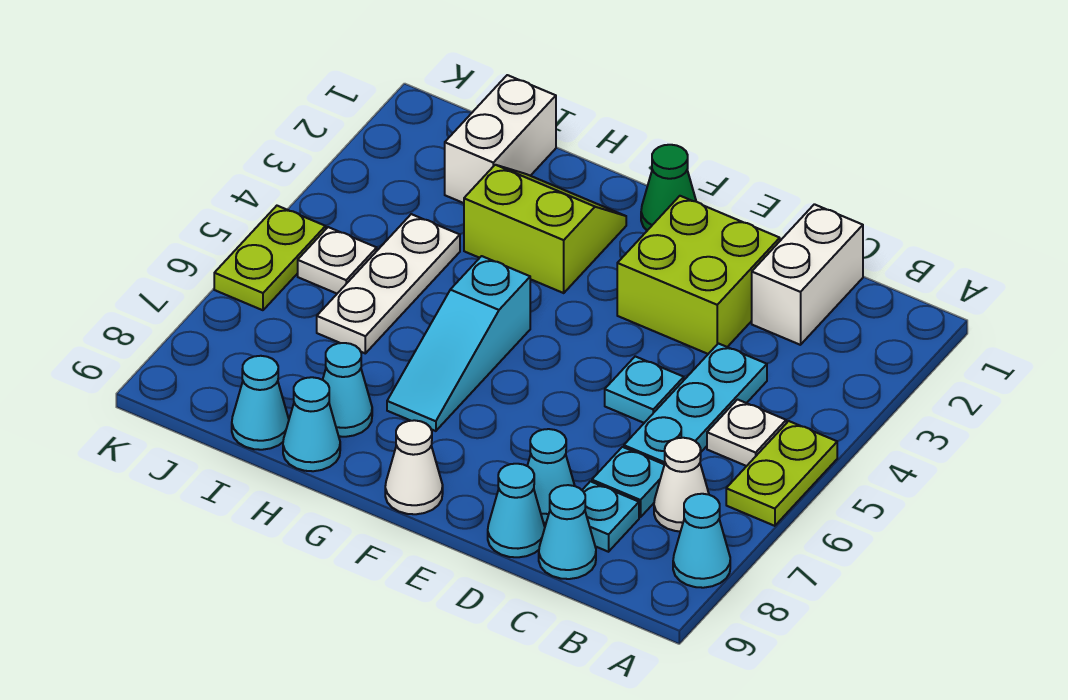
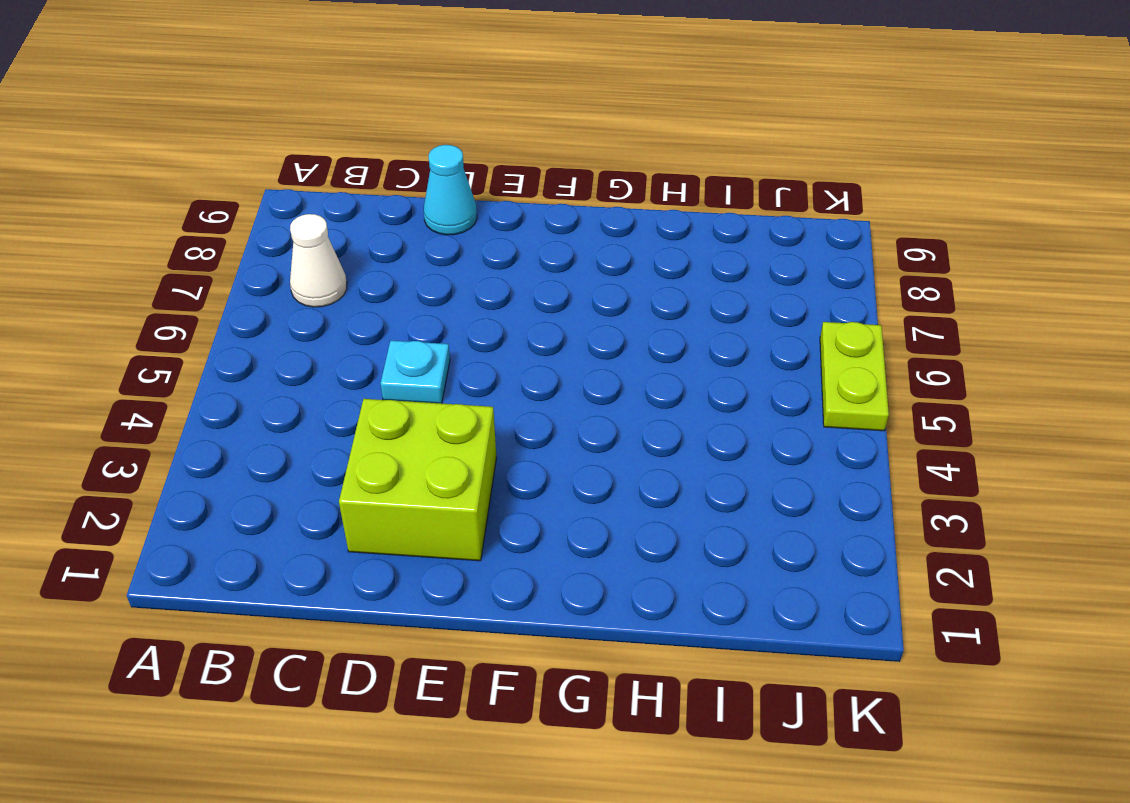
none -> lime 1x2 plate [726,421,837,526]
none -> cyan 1x1 cone [673,494,730,588]
none -> white 1x1 plate [707,400,786,466]

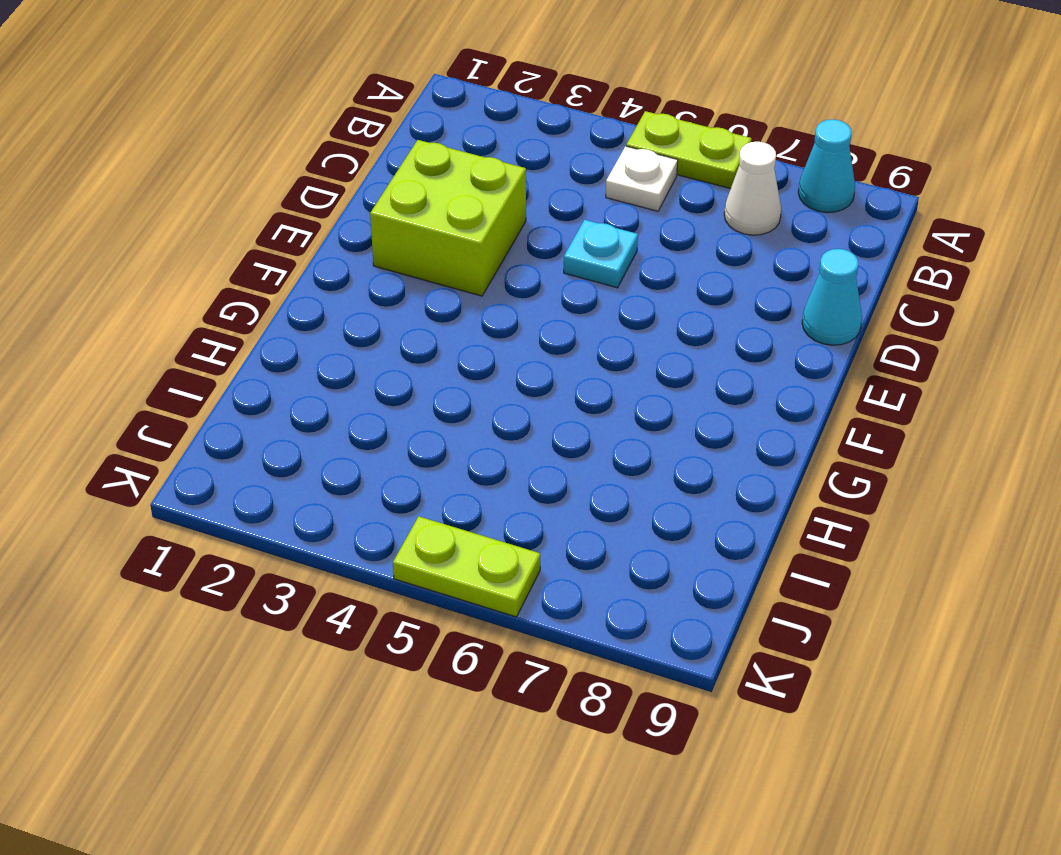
none -> white 1x2 brick [752,204,863,345]
none -> cyan 1x3 plate [624,343,767,464]
none -> cyan 1x1 plate [592,447,664,517]

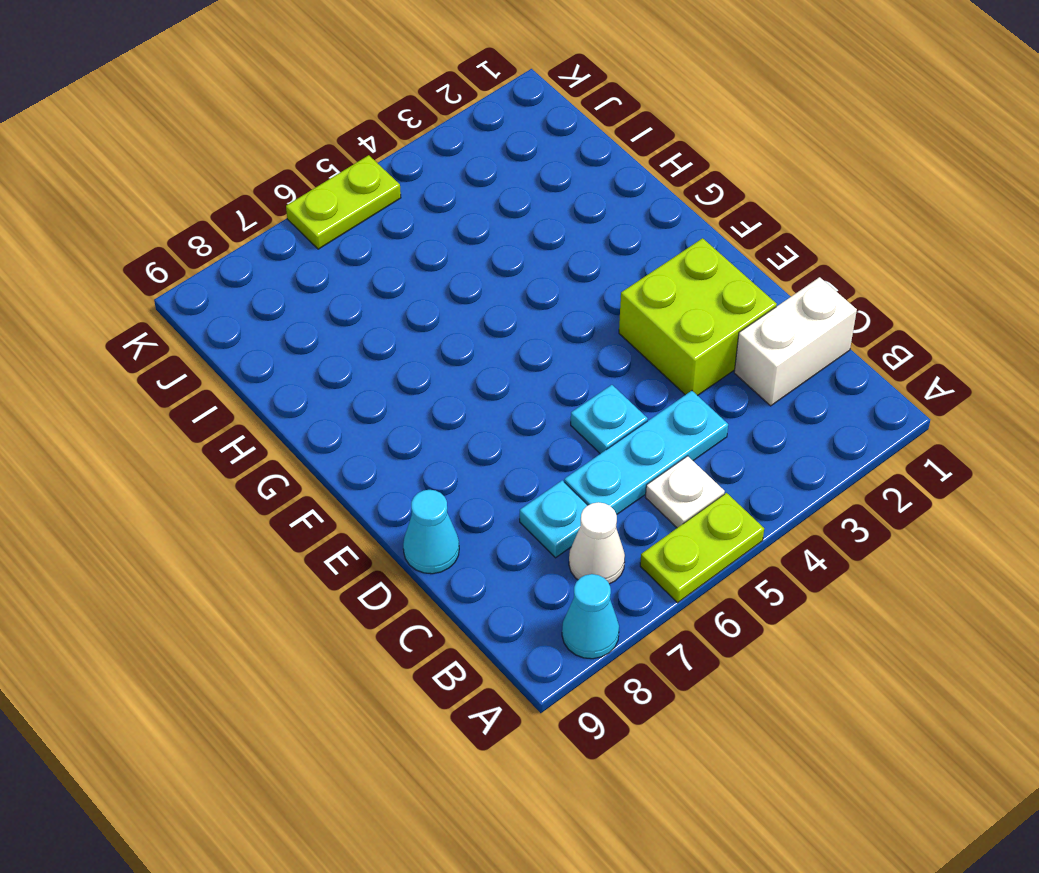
none -> cyan 1x1 plate [582,481,639,552]
none -> cyan 1x1 cone [539,485,596,579]
none -> cyan 1x1 cone [527,429,575,523]

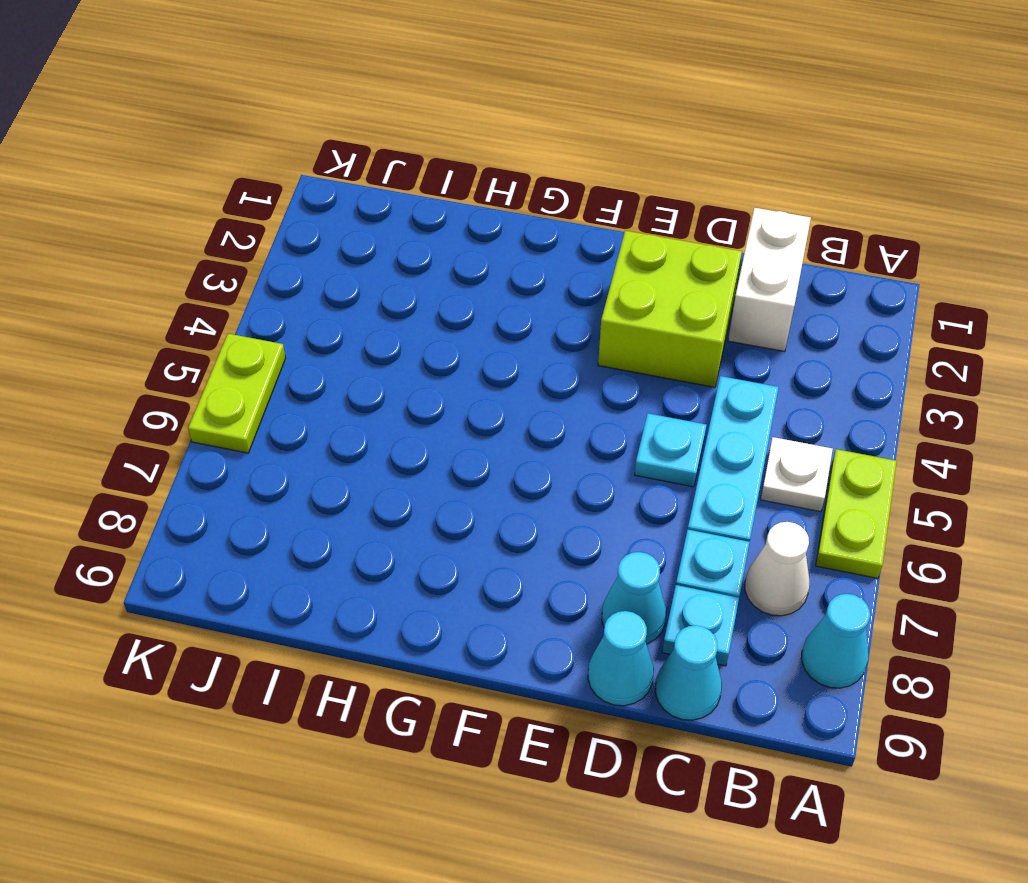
none -> green 1x1 cone [641,145,696,230]
none -> white 1x1 cone [385,420,443,514]
none -> lime 2x2 slope [464,165,626,293]

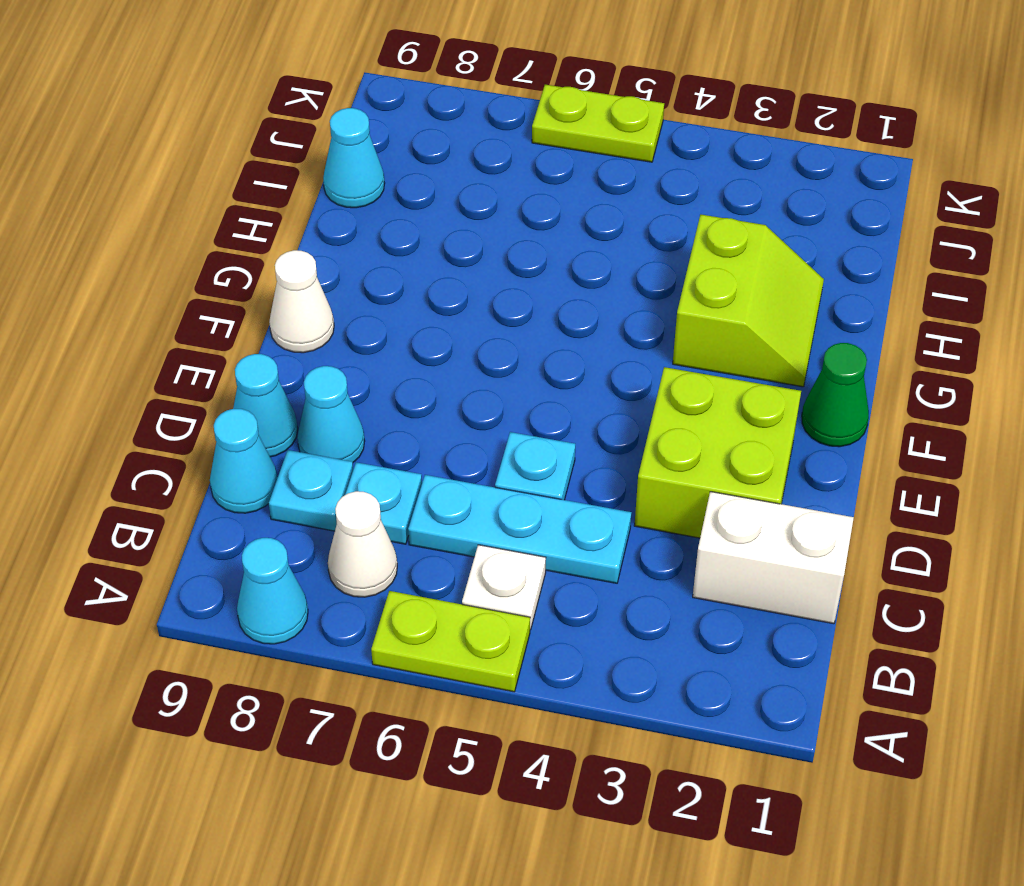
none -> cyan 1x3 slope [387,256,530,431]
none -> cyan 1x1 cone [323,343,372,437]
none -> cyan 1x1 cone [283,377,340,471]

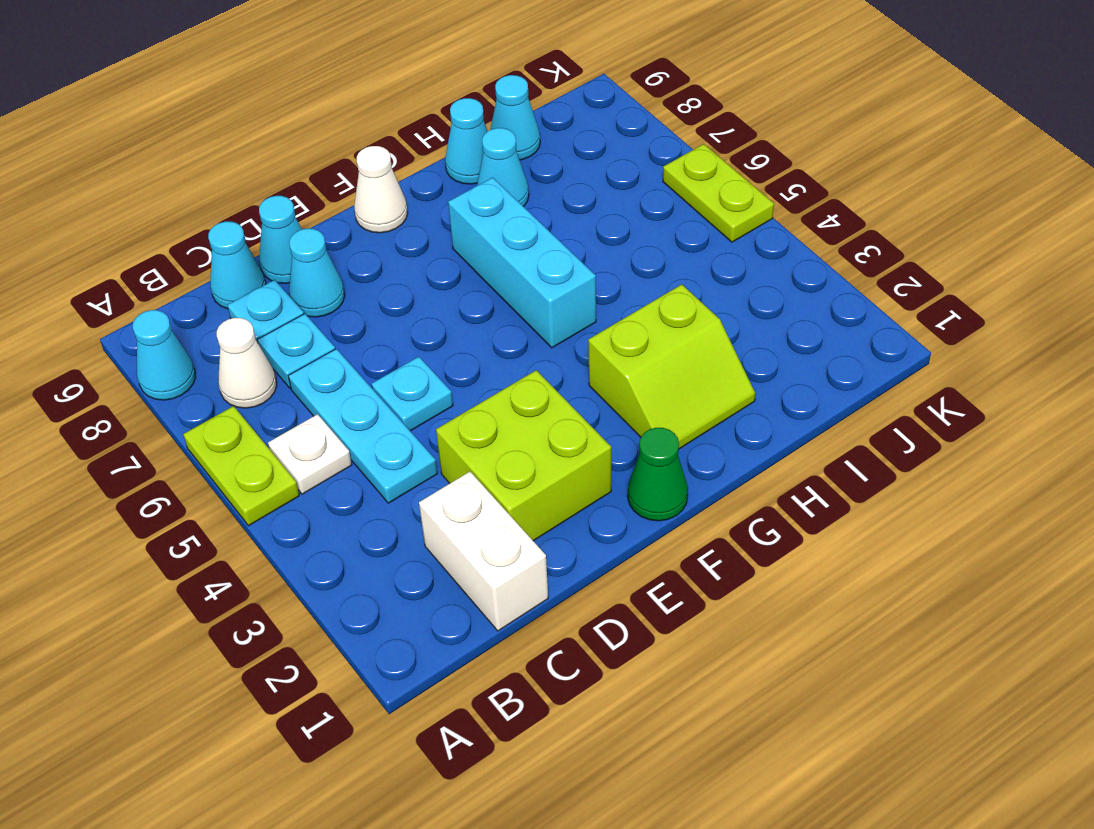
cyan 1x3 brick [448,178,596,348] -> cyan 1x3 slope [387,256,530,431]
none -> white 1x2 brick [445,75,556,203]
none -> white 1x3 plate [317,214,460,353]
none -> white 1x1 plate [298,227,377,293]

